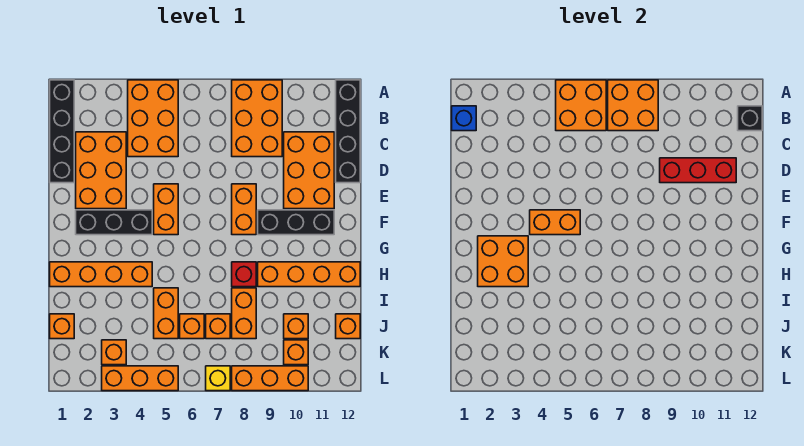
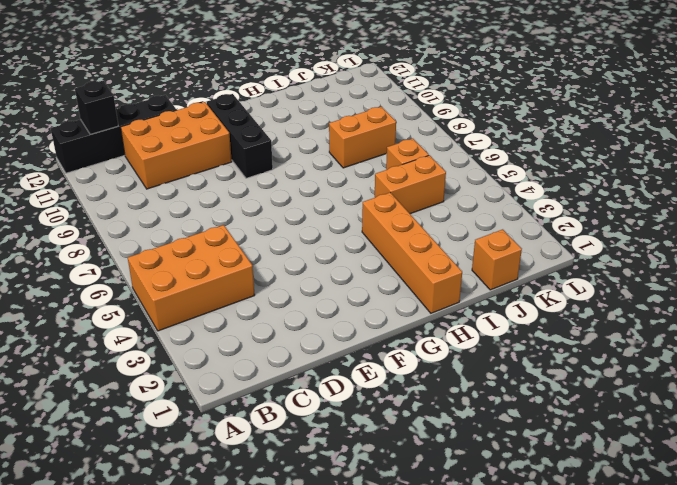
none -> black 1x4 brick [50,80,74,183]
none -> orange 2x3 brick [232,80,282,157]
none -> orange 2x3 brick [76,132,126,209]
none -> orange 1x2 brick [154,184,178,235]

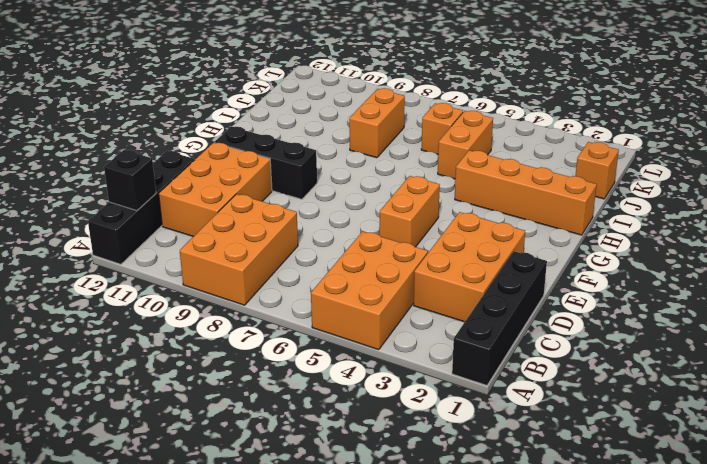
none -> orange 1x2 brick [232,184,256,235]
none -> black 1x3 brick [76,210,152,235]
none -> red 1x1 brick [232,262,256,287]
none -> orange 1x4 brick [258,262,360,287]

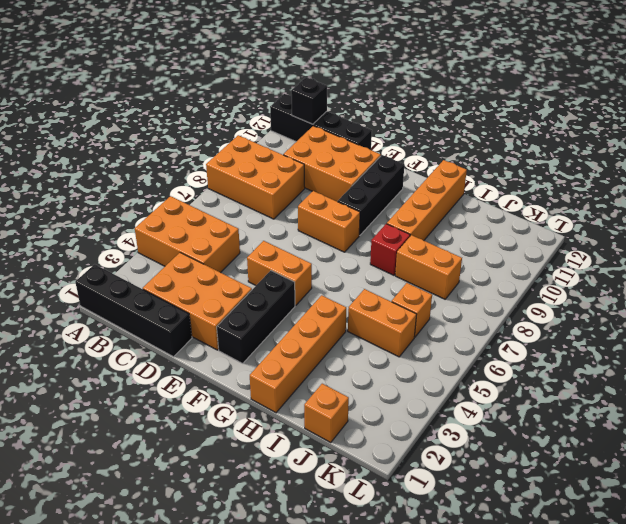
none -> orange 1x1 brick [206,314,230,339]
none -> orange 1x1 brick [284,314,308,339]
none -> orange 1x1 brick [336,314,360,339]
none -> orange 1x1 brick [102,340,126,365]

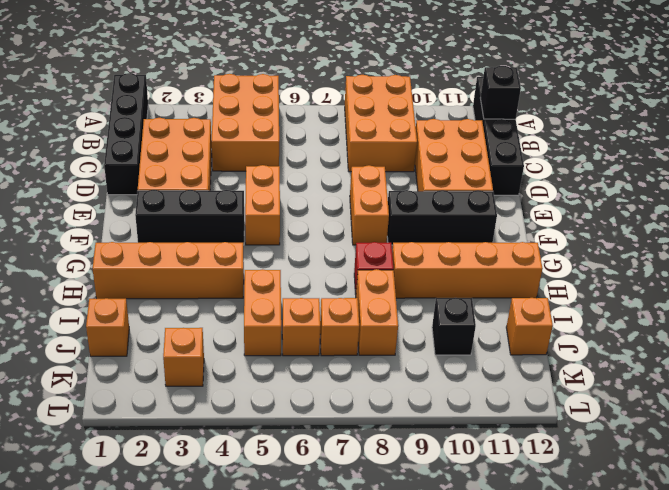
black 1x1 brick [432,298,476,355] -> orange 1x1 brick [284,314,308,339]
none -> orange 1x1 brick [284,340,308,365]
none -> orange 1x3 brick [102,366,178,391]
none -> yellow 1x1 brick [206,366,230,391]
none -> orange 1x3 brick [232,366,308,391]

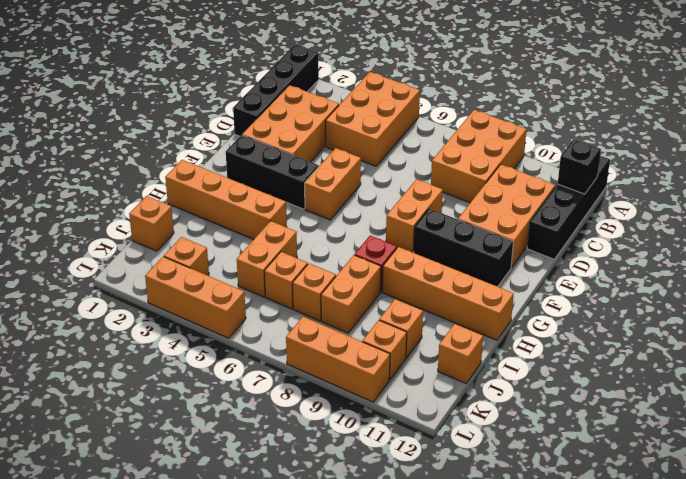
none -> yellow 1x1 brick [206,366,230,391]
none -> orange 2x2 brick [556,80,606,131]
none -> orange 2x2 brick [608,80,658,131]
none -> blue 1x1 brick [452,106,476,131]

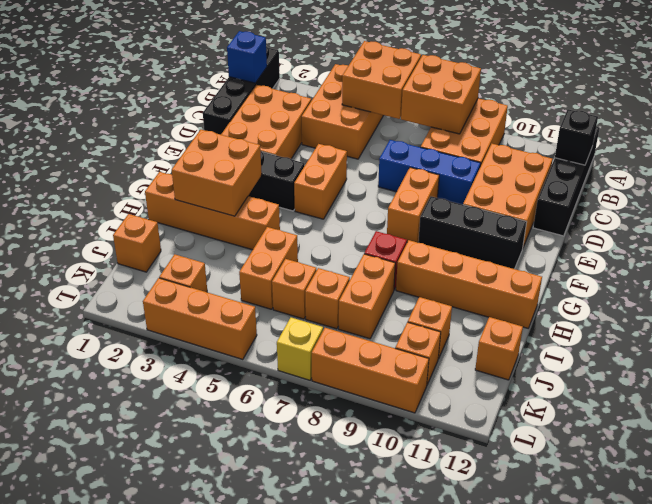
blue 1x3 brick [378,140,481,205] -> none
none -> red 1x3 brick [660,158,736,183]
none -> orange 1x2 brick [530,210,580,235]

